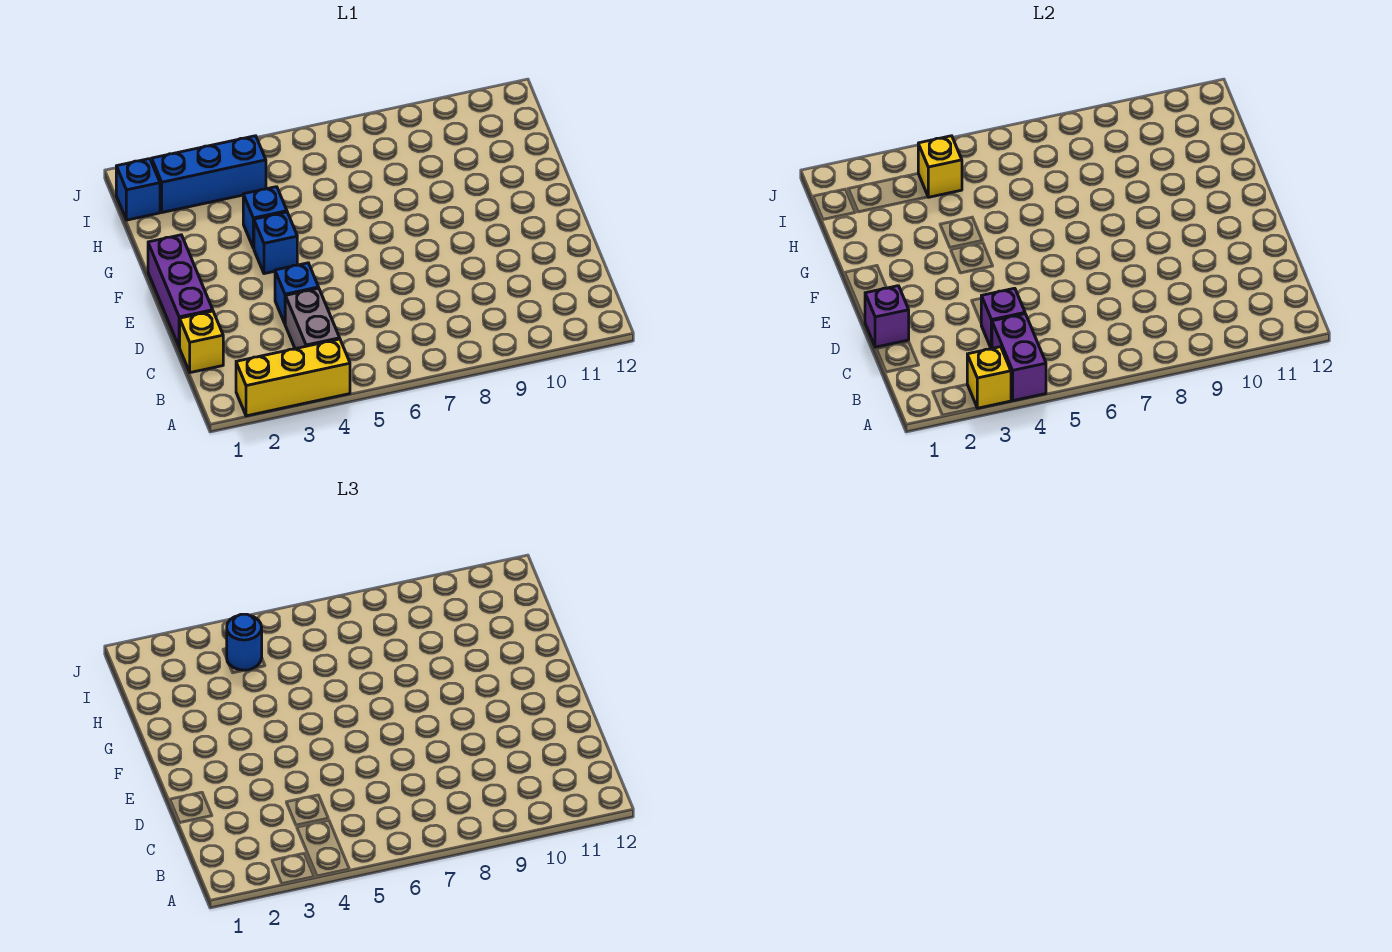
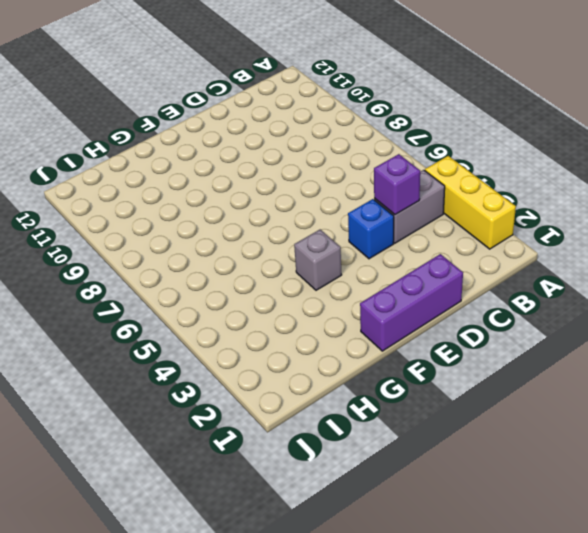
grey 1x1 brick [294,230,341,290] -> blue 1x1 brick [254,212,297,274]
none -> yellow 1x1 brick [180,311,223,373]
none -> blue 1x1 brick [243,187,287,248]
none -> blue 1x1 brick [116,159,160,220]

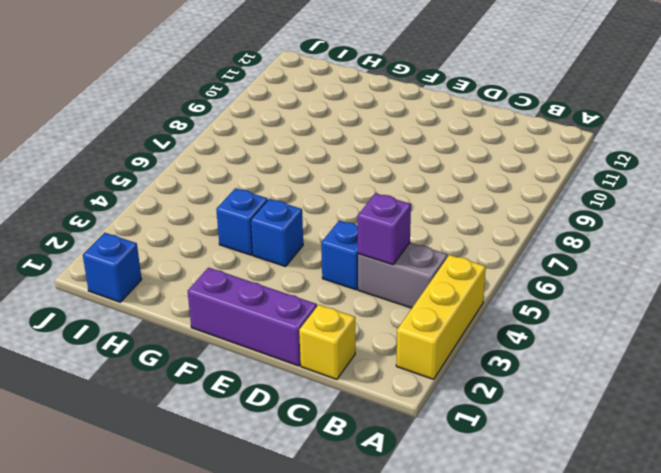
none -> blue 1x3 brick [152,136,266,212]
none -> yellow 1x1 brick [967,347,1011,408]
none -> purple 1x2 brick [992,314,1046,401]

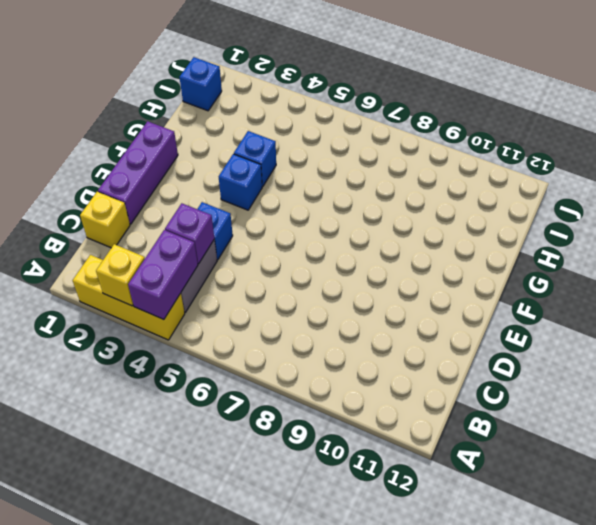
none -> blue 1x3 brick [152,136,266,212]
none -> purple 1x1 brick [865,286,909,347]
none -> yellow 1x1 brick [918,136,962,197]

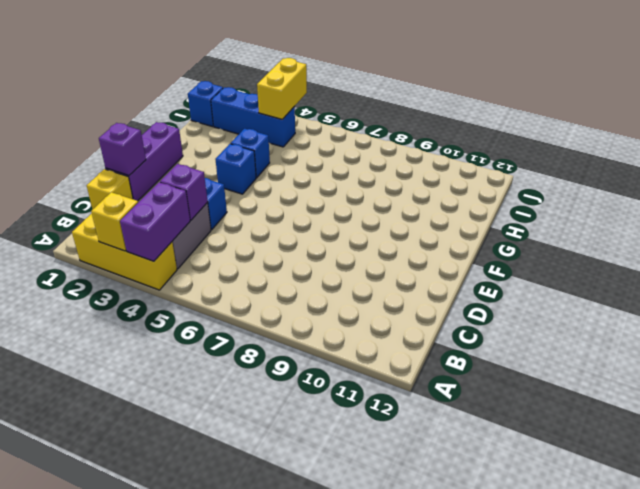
yellow 1x2 brick [257,58,307,119] -> yellow 1x1 brick [918,136,962,197]
none -> blue 1x1 round brick [226,614,262,670]

